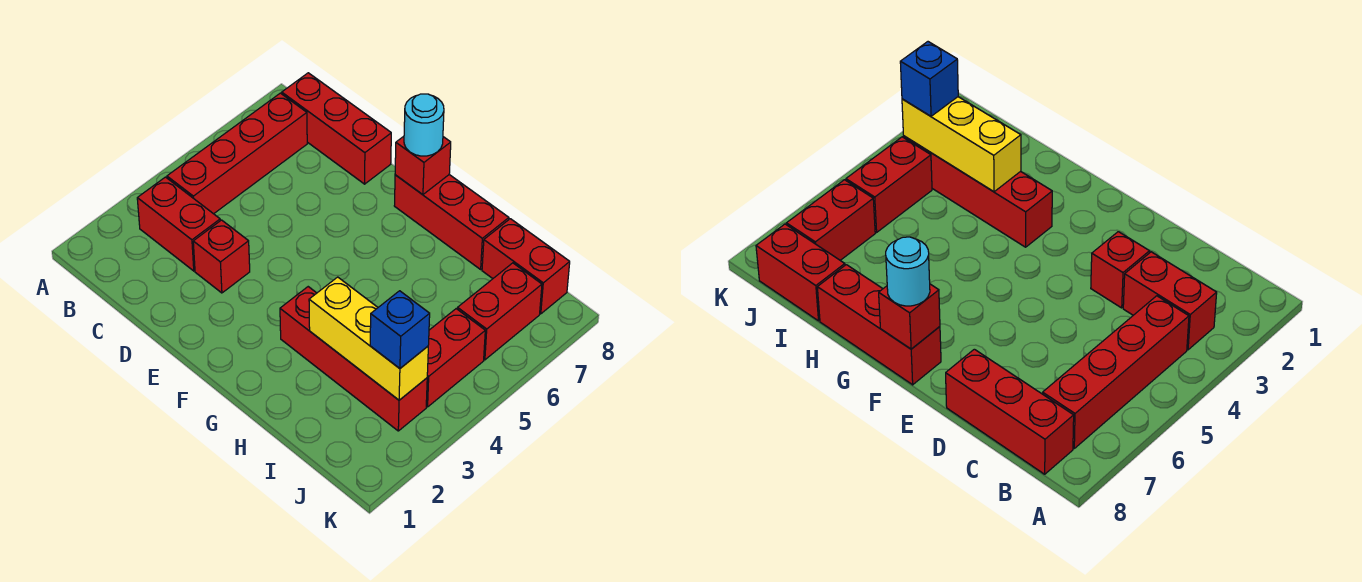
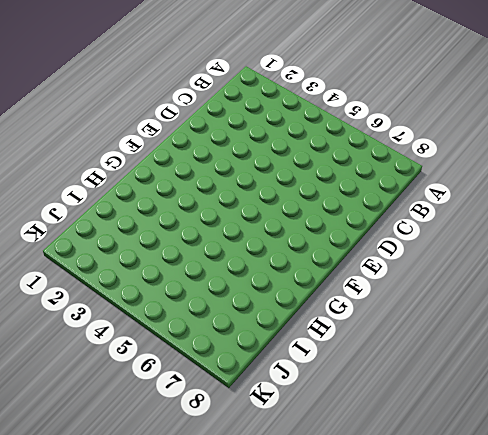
none -> red 1x2 brick [137,177,220,271]
none -> red 1x4 brick [167,93,307,214]
none -> red 1x3 brick [282,73,391,184]

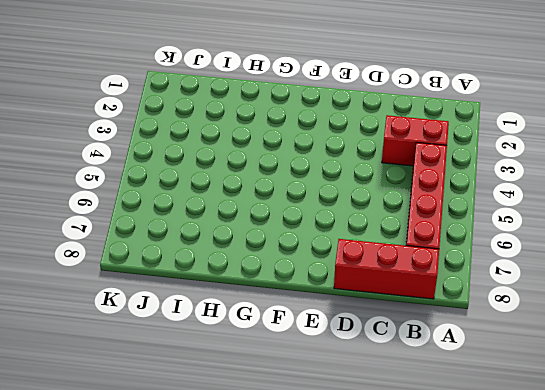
none -> red 1x1 brick [193,220,250,293]
none -> red 1x3 brick [394,175,509,269]
none -> red 1x4 brick [280,287,427,431]

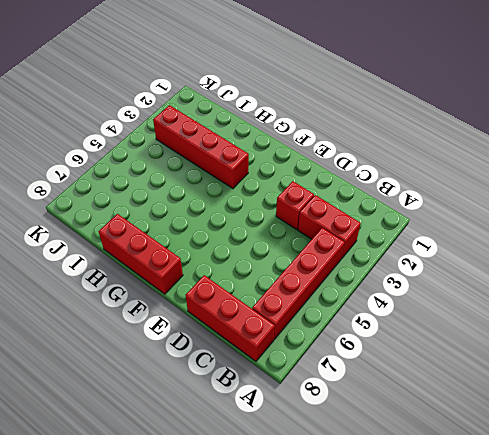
none -> red 1x2 brick [482,219,570,314]
none -> red 1x2 brick [426,309,485,407]
none -> red 1x2 brick [457,263,542,360]

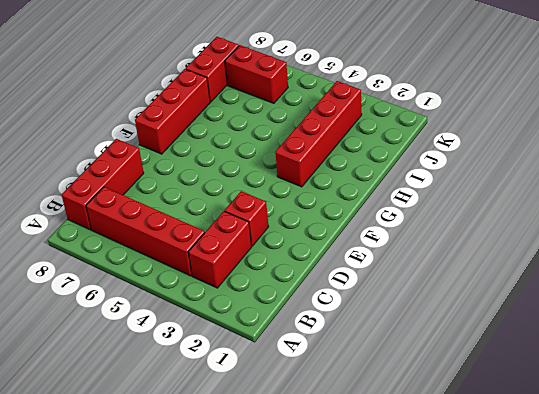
none -> red 1x2 brick [426,309,485,407]
none -> red 1x1 brick [395,136,451,195]
none -> yellow 1x3 brick [309,277,428,400]

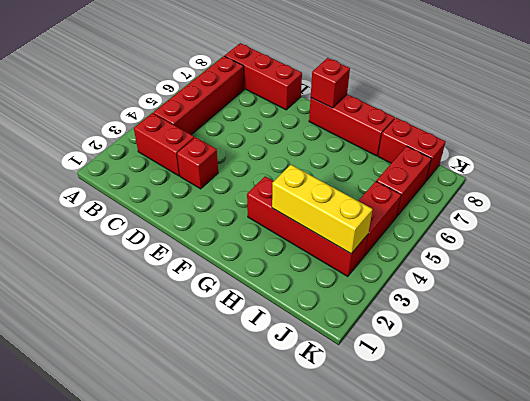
none -> cyan 1x1 round brick [404,94,444,156]
none -> blue 1x1 brick [370,291,430,368]

